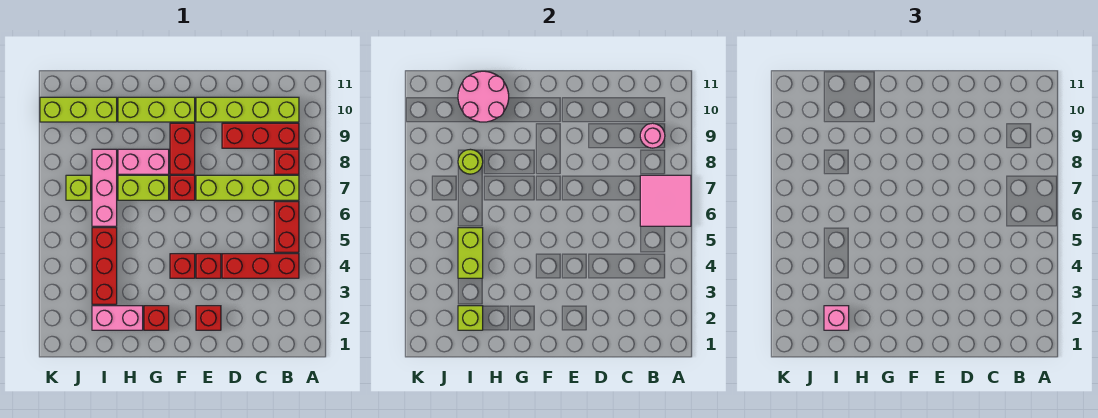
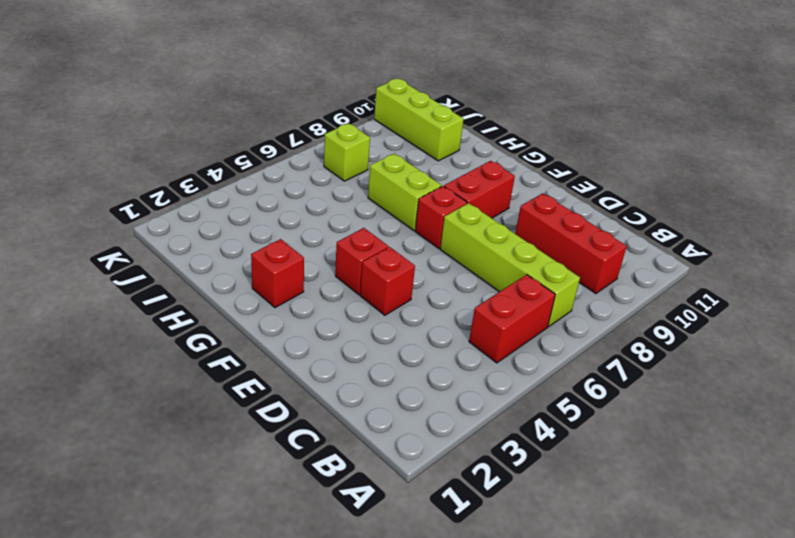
none -> red 1x3 brick [222,254,299,278]
none -> red 1x1 brick [274,149,299,174]
none -> lime 1x4 brick [196,97,299,122]

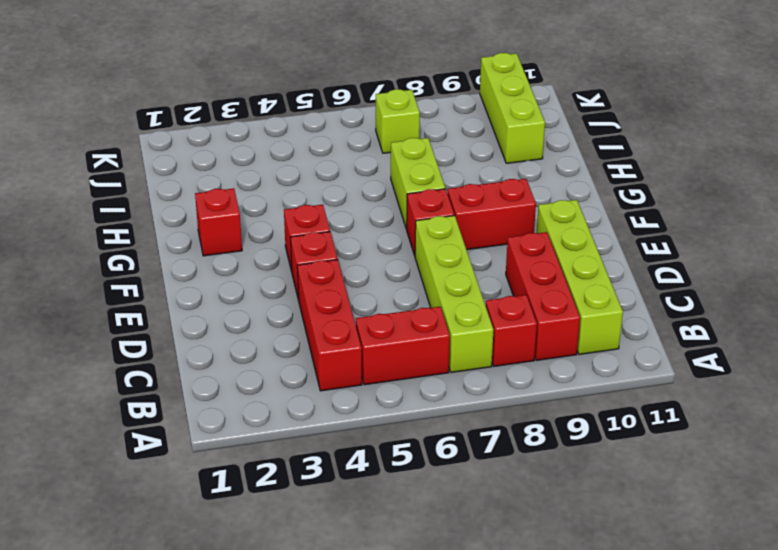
none -> red 1x1 brick [196,306,221,330]
none -> lime 1x3 brick [118,97,195,122]
none -> pink 1x2 brick [118,149,169,174]

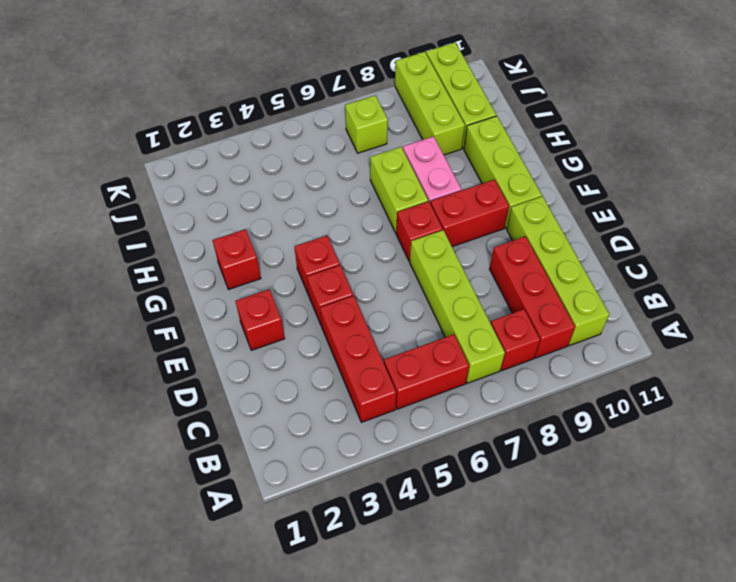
lime 1x3 brick [395,52,465,155] -> none
none -> pink 1x2 brick [92,306,143,330]
none -> red 1x3 brick [92,228,117,304]
none -> pink 1x3 brick [92,149,117,226]

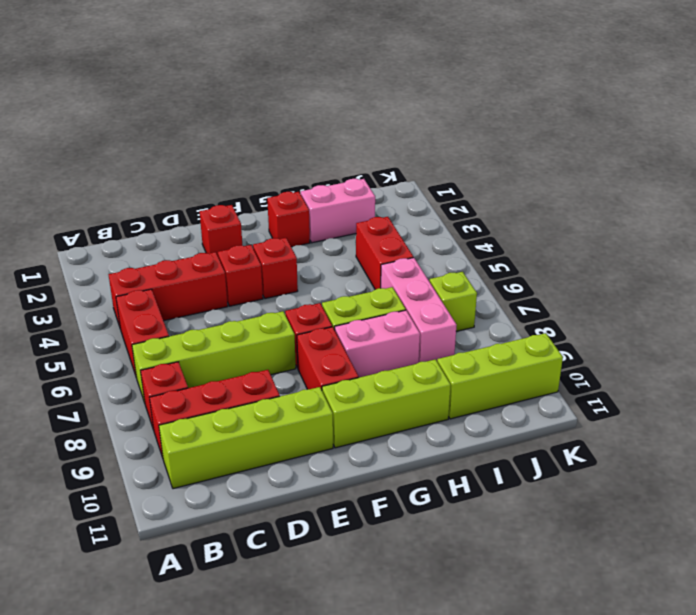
red 1x2 brick [356,217,413,290] -> red 1x3 brick [92,228,117,304]
none -> pink 2x2 tile [640,175,691,226]
none -> pink 1x1 round brick [640,123,665,148]
none -> pink 2x2 round brick [458,71,509,122]

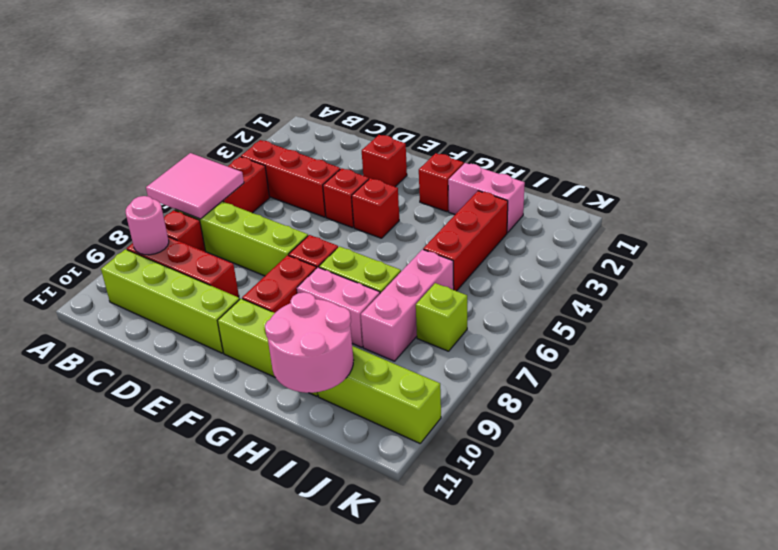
none -> lime 1x1 brick [458,306,483,330]
none -> lime 1x2 brick [458,228,483,278]
none -> lime 1x1 round brick [458,149,483,174]

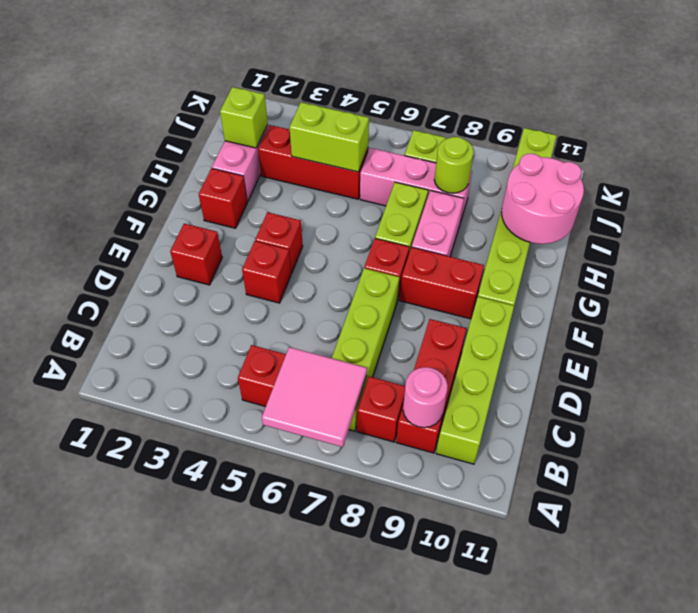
none -> red 1x3 brick [222,254,299,278]
none -> pink 1x1 brick [824,306,849,330]

